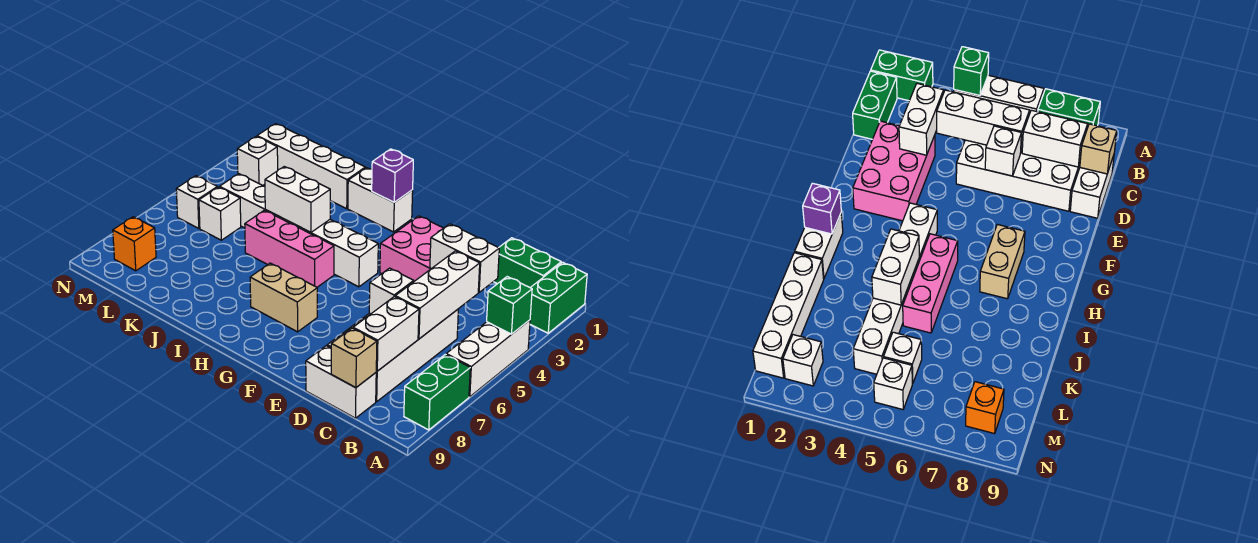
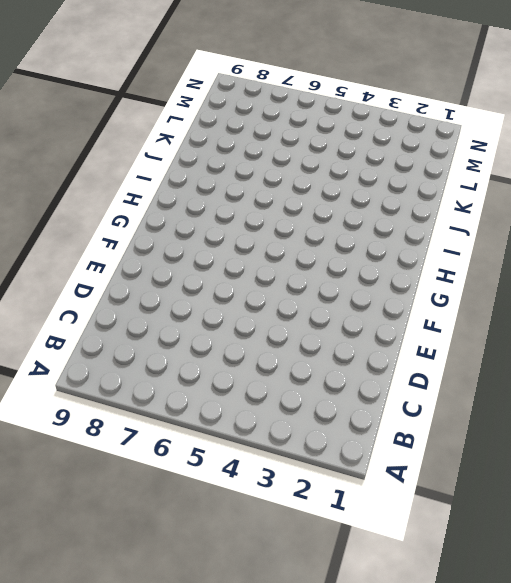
none -> green 1x2 brick [530,262,587,333]
none -> white 1x3 brick [446,320,530,397]
none -> green 1x2 brick [404,354,470,430]

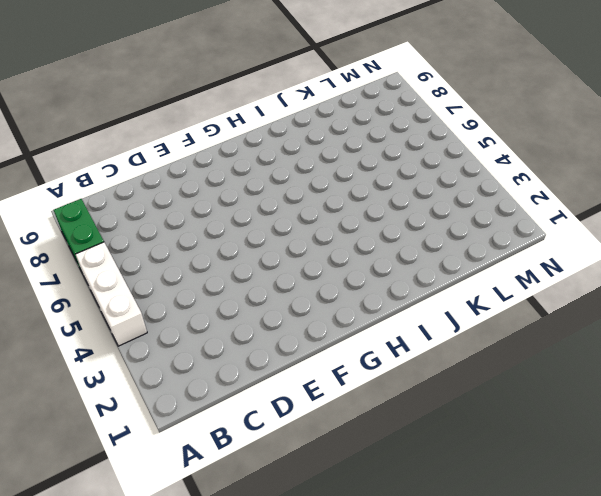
none -> green 1x2 brick [530,262,587,333]
none -> green 1x2 brick [494,238,561,287]
none -> white 2x4 brick [327,309,458,402]

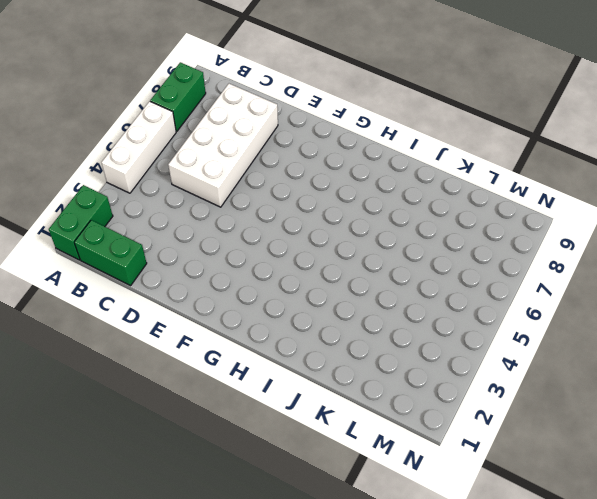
none -> white 1x2 brick [306,346,376,418]
none -> pink 2x3 brick [380,216,443,281]
none -> white 1x6 brick [219,174,378,287]

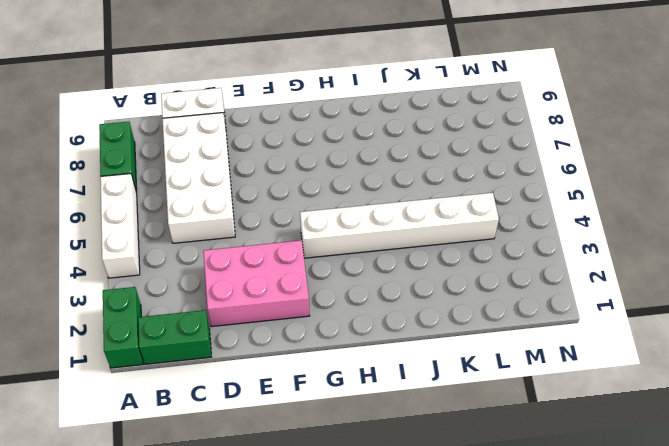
none -> tan 1x2 brick [250,263,317,332]
none -> white 1x2 brick [348,168,413,232]
none -> pink 1x3 brick [245,210,334,287]

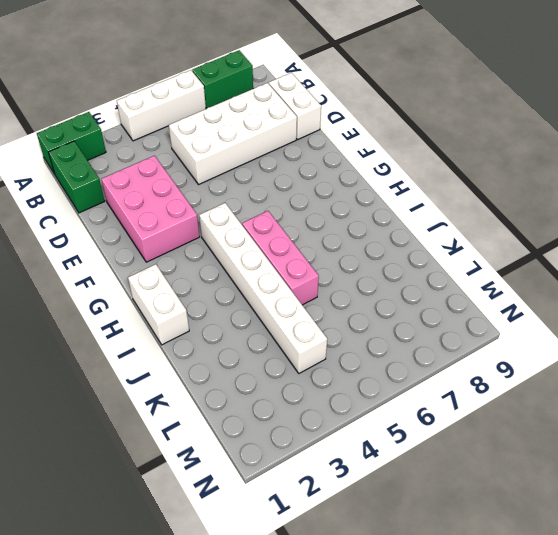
none -> tan 1x2 brick [250,263,317,332]
none -> white 1x4 brick [257,124,365,209]
none -> white 1x1 brick [199,187,241,240]

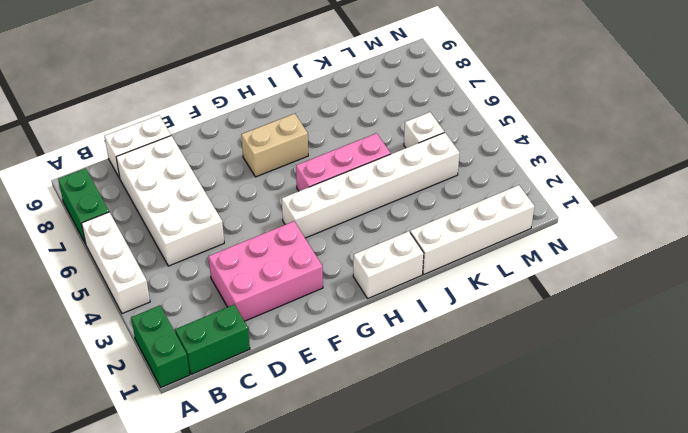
none -> white 1x1 brick [237,136,278,185]
none -> white 1x1 brick [176,176,217,228]
none -> orange 1x1 brick [113,217,156,271]

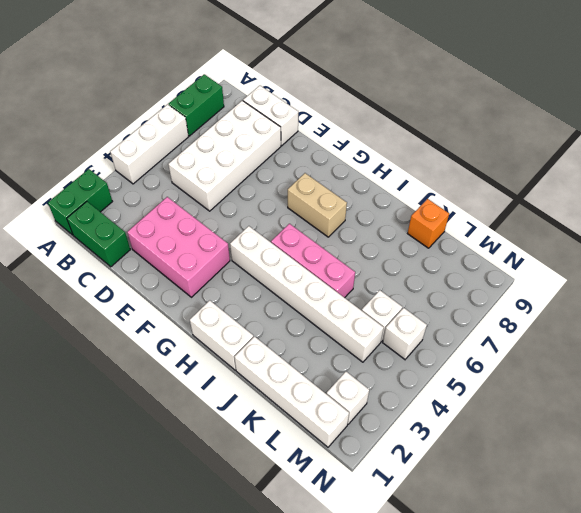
orange 1x1 brick [408,199,449,248] -> orange 1x1 brick moved to [113,217,156,271]
none -> green 1x1 brick [487,277,532,334]
none -> white 1x2 brick [430,224,499,292]
none -> white 1x3 brick [395,251,480,339]

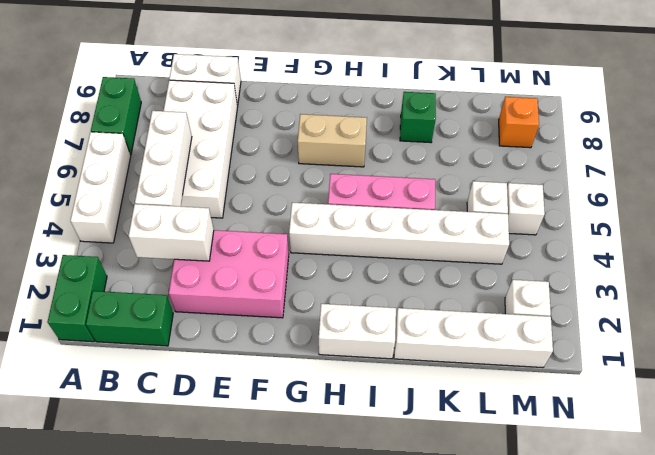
green 1x1 brick [400,92,436,143] -> green 1x1 brick moved to [487,277,532,334]
none -> white 1x2 brick [353,297,419,371]
none -> tan 1x1 brick [331,328,377,388]
none -> white 1x1 brick [369,268,414,314]

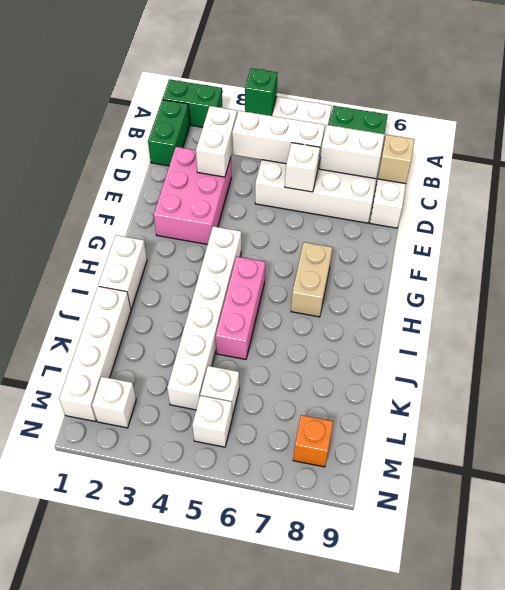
none -> purple 1x1 brick [372,149,413,202]
none -> white 1x2 brick [265,167,330,232]

